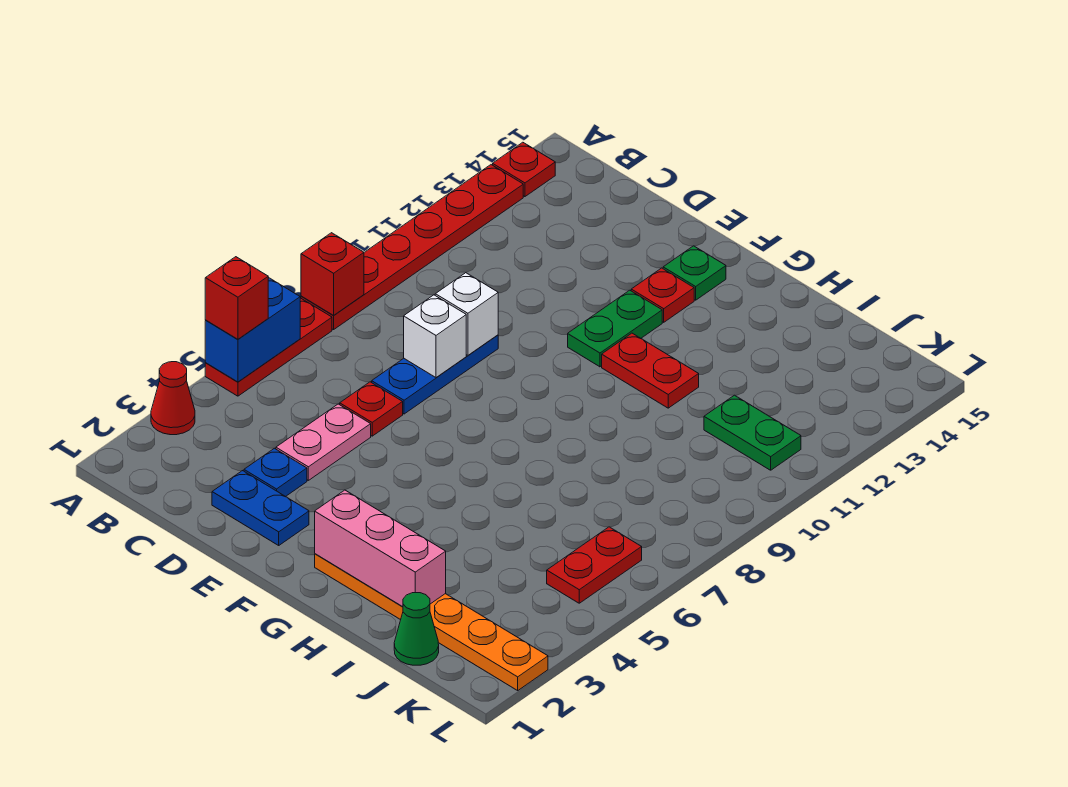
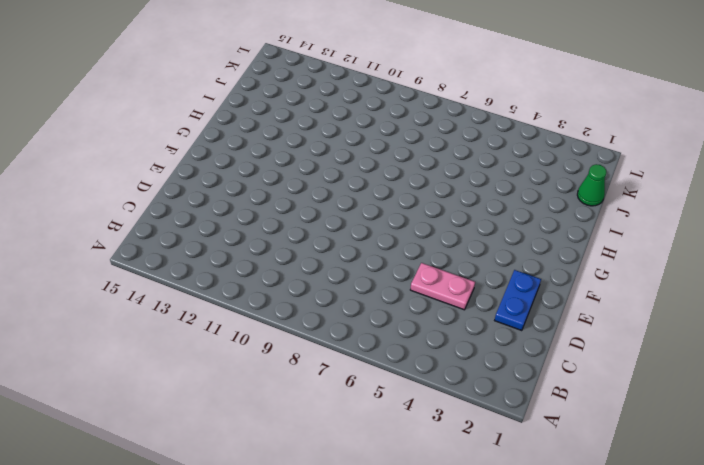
none -> red 1x1 cone [151,362,195,435]
none -> red 1x3 plate [205,298,332,396]
none -> red 1x6 plate [301,165,523,330]

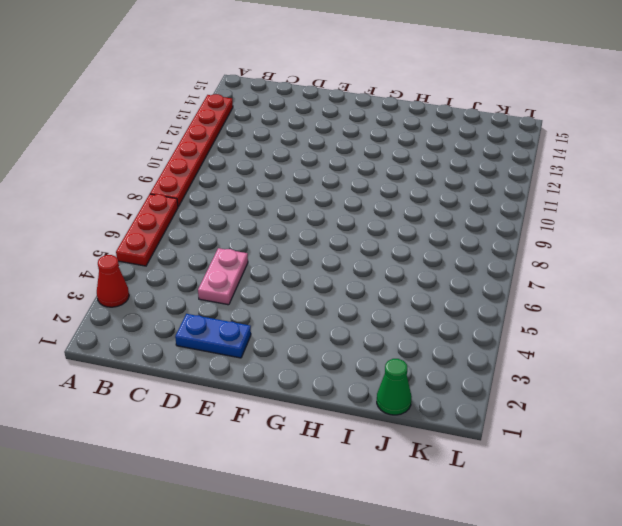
none -> red 1x1 plate [493,142,555,197]
none -> blue 1x1 plate [244,448,307,497]
none -> red 1x1 plate [340,382,403,436]

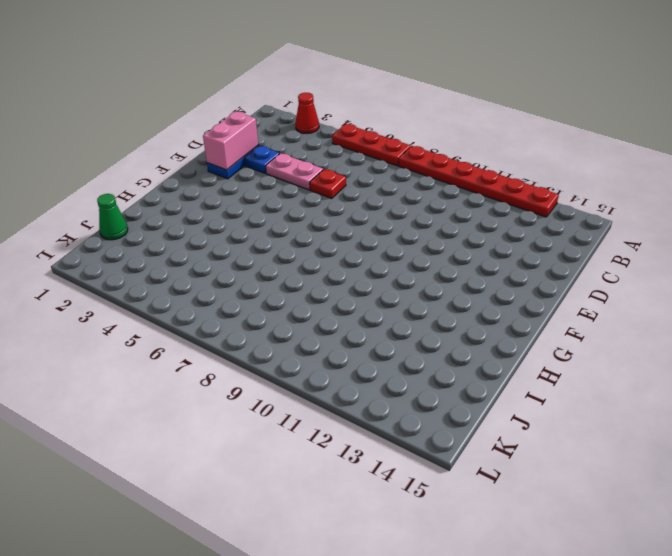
pink 1x2 brick [203,111,258,170] -> none
none -> red 1x1 plate [493,142,555,197]
none -> blue 1x3 plate [372,335,498,414]
none -> green 1x2 plate [568,290,662,367]

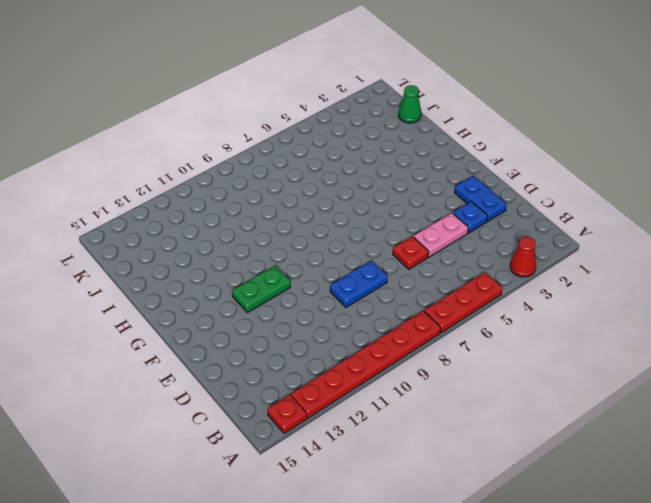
blue 1x2 plate [330,261,388,307] -> blue 1x3 plate [372,335,498,414]
none -> red 1x1 plate [631,268,694,322]
none -> green 1x1 plate [663,246,726,300]
none -> orange 1x6 plate [315,554,548,690]

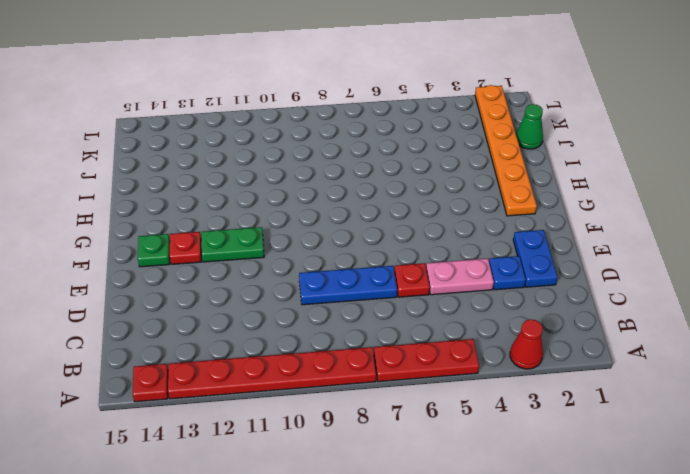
none -> red 1x2 plate [602,333,699,408]
none -> green 1x2 plate [704,395,801,470]
none -> red 1x2 plate [547,527,642,603]

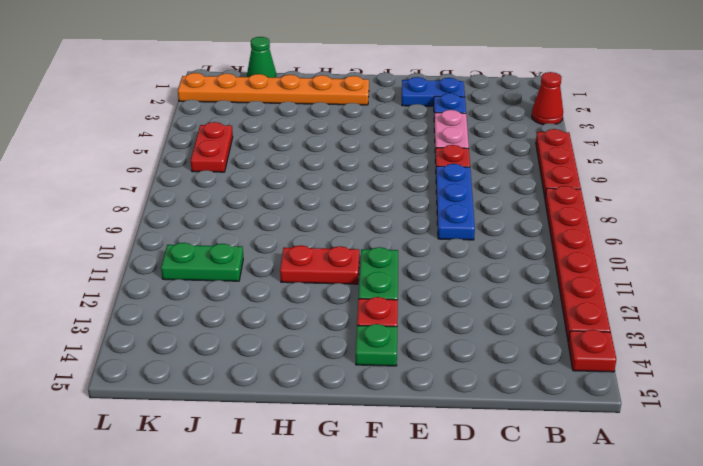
none -> blue 1x2 brick [205,277,300,382]
none -> red 1x1 brick [301,233,364,316]
none -> white 1x1 brick [404,295,466,377]

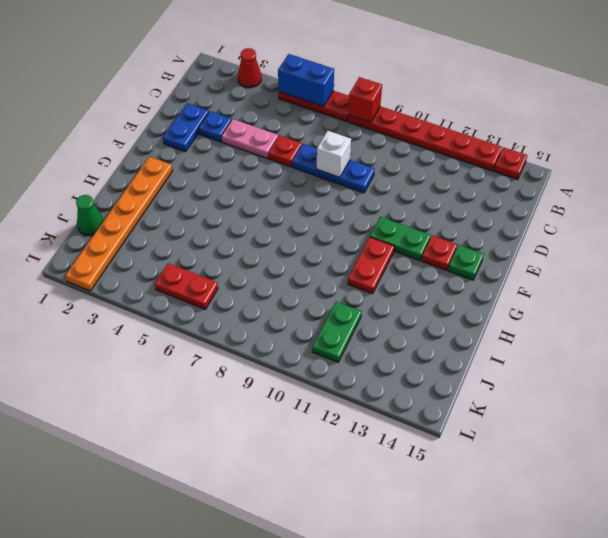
none -> white 1x1 brick [435,273,498,355]
none -> pink 1x3 brick [315,490,446,607]
none -> red 1x1 brick [205,257,268,339]

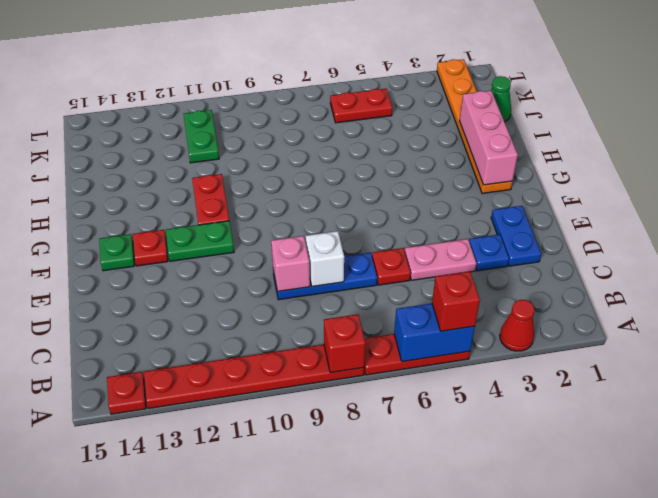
pink 1x1 brick [271,236,310,291] -> white 1x1 brick [435,273,498,355]

